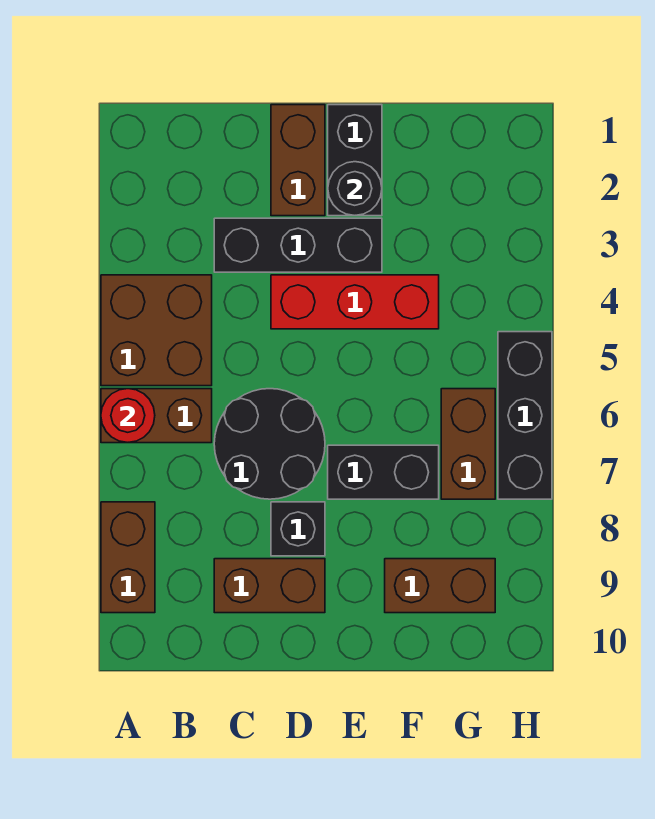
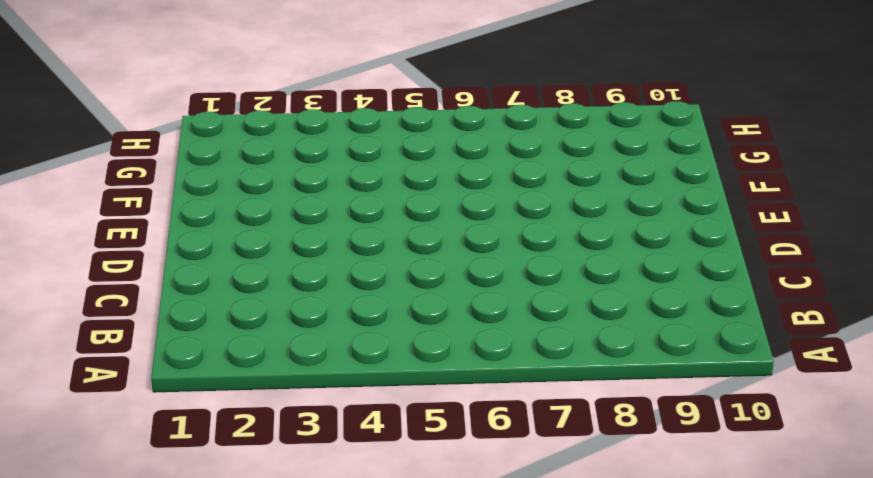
none -> brown 2x2 brick [101,275,212,386]
none -> brown 1x2 brick [101,389,212,443]
none -> brown 1x2 brick [101,502,155,613]

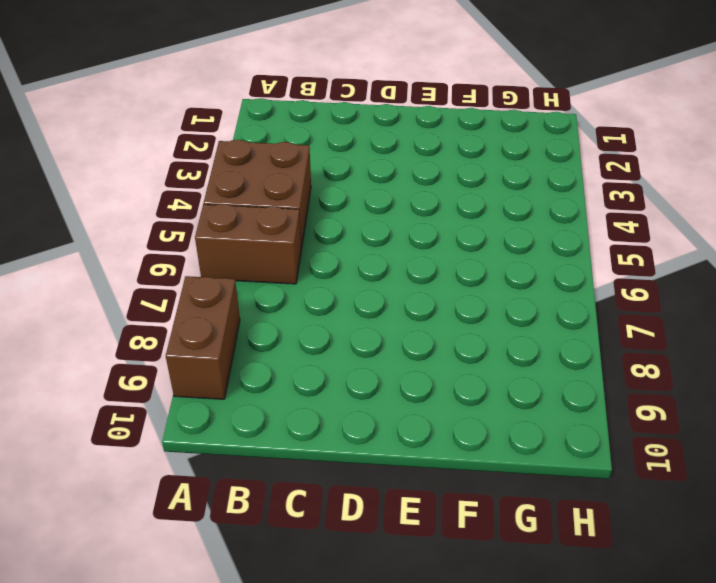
none -> black 1x3 brick [214,218,382,272]
none -> black 2x2 round brick [214,389,325,499]
none -> brown 1x2 brick [214,559,325,613]

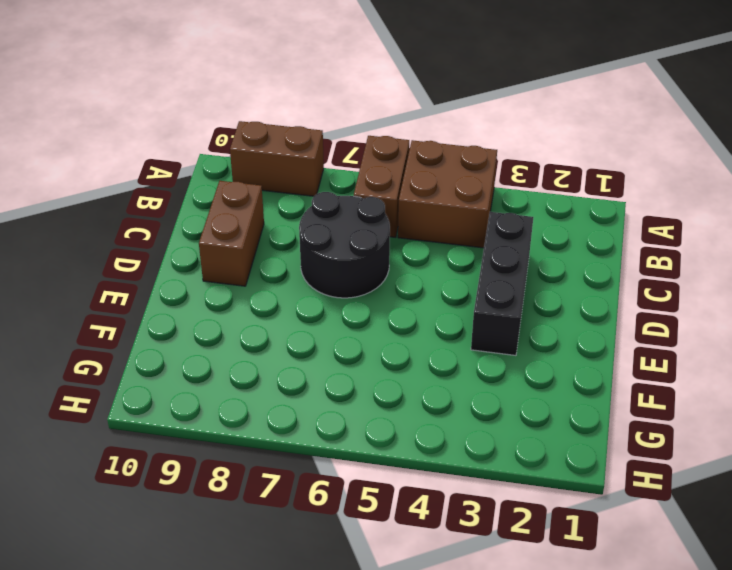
none -> brown 1x2 brick [271,105,325,216]
none -> red 1x3 brick [271,275,439,329]
none -> black 1x1 brick [271,502,325,556]

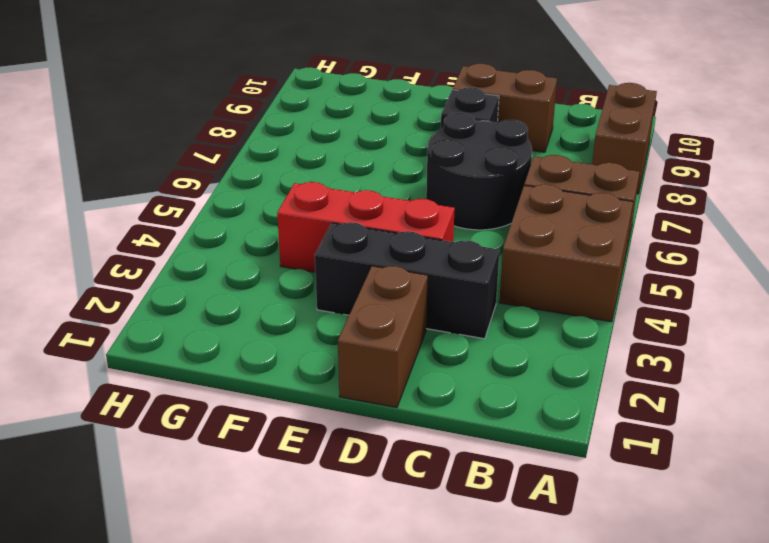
none -> black 1x2 brick [328,105,382,216]
none -> black 1x2 brick [328,445,439,499]
none -> brown 1x2 brick [385,559,495,613]

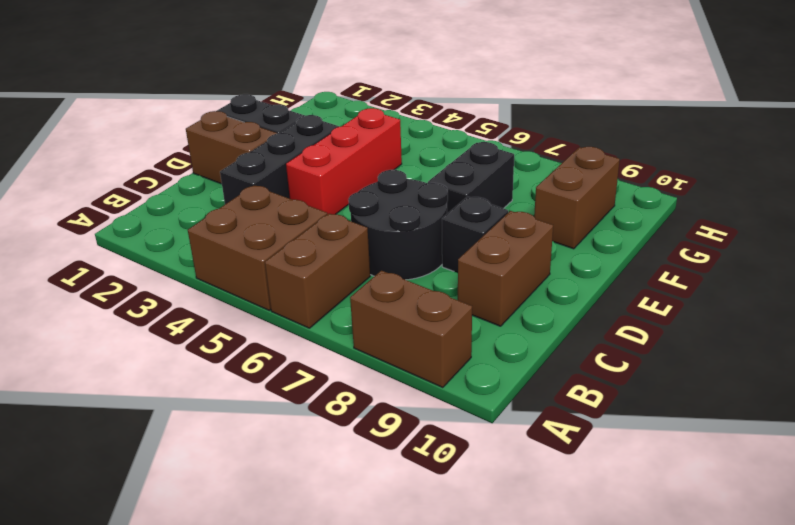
none -> brown 1x2 brick [441,389,495,499]
none -> black 1x3 brick [498,332,552,499]
none -> red 1x1 round brick [101,389,155,443]

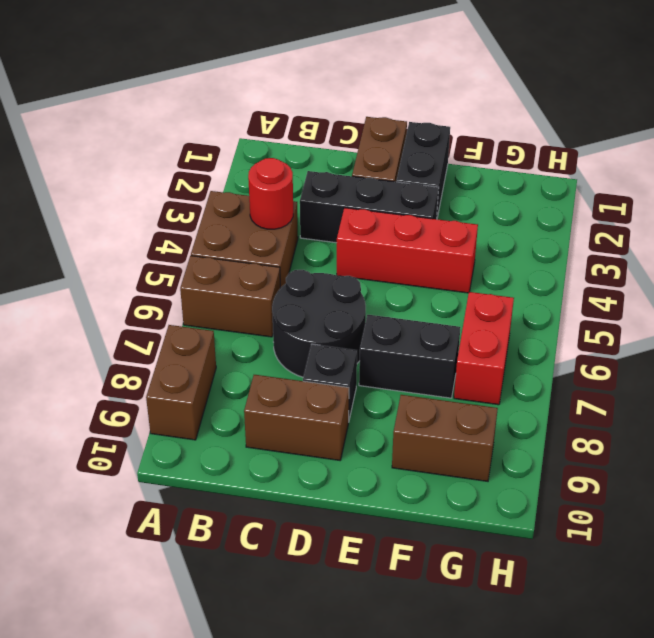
red 1x1 round brick [248,158,293,229] -> red 1x1 round brick moved to [101,389,155,443]
red 1x2 brick [454,292,514,405] -> brown 1x2 brick [441,389,495,499]
none -> black 1x3 brick [498,332,552,499]
none -> black 1x1 round brick [328,162,382,216]

